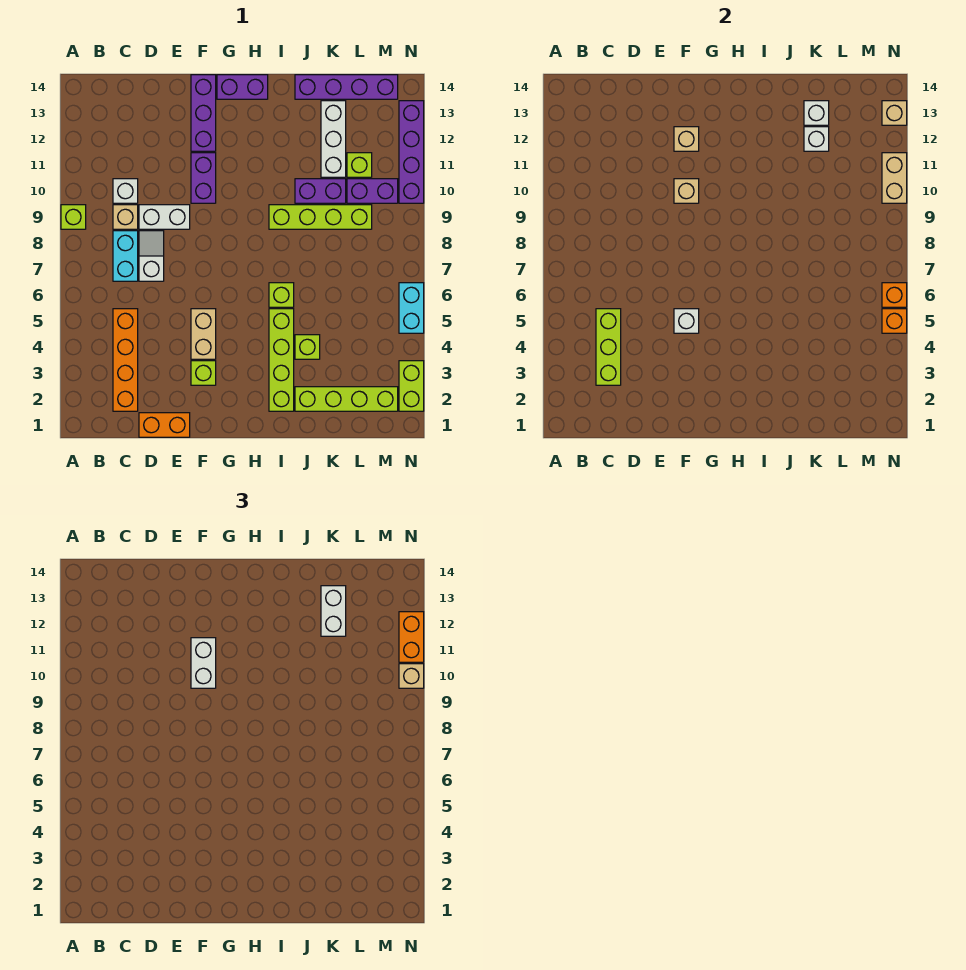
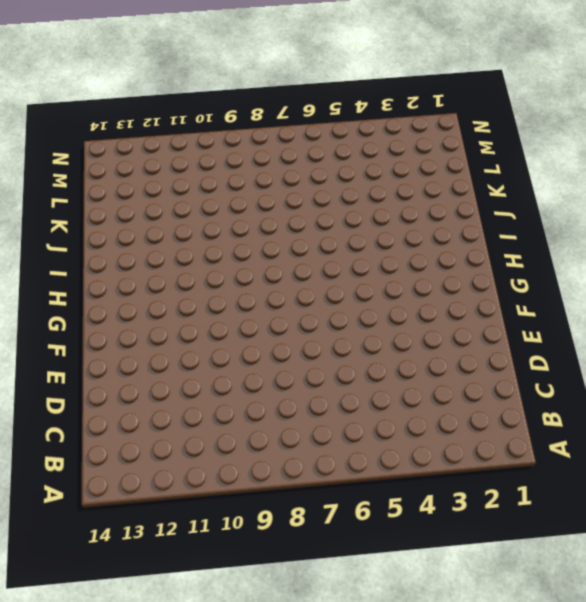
none -> lime 1x1 brick [61,205,86,229]
none -> orange 1x4 brick [113,309,138,411]
none -> cyan 1x2 brick [113,231,138,281]
none -> tan 1x1 brick [113,205,138,229]

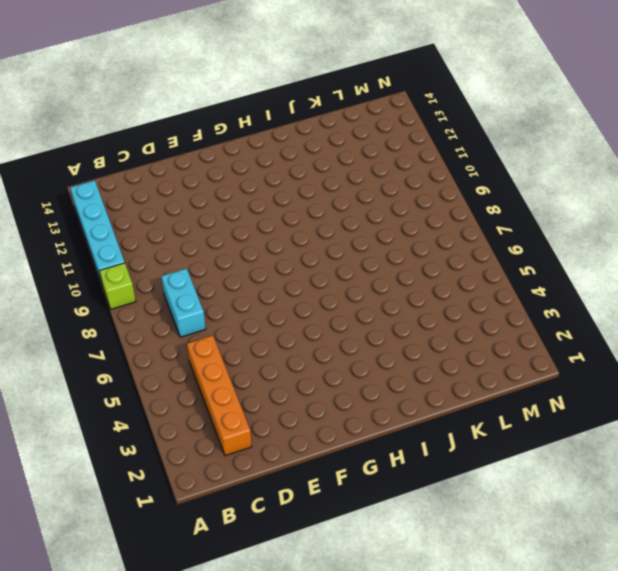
cyan 1x4 brick [70,180,125,284] -> none
none -> tan 1x1 brick [113,205,138,229]
none -> white 1x1 brick [113,179,138,203]
none -> orange 1x2 brick [139,413,190,437]
none -> white 1x2 slope [139,231,164,281]

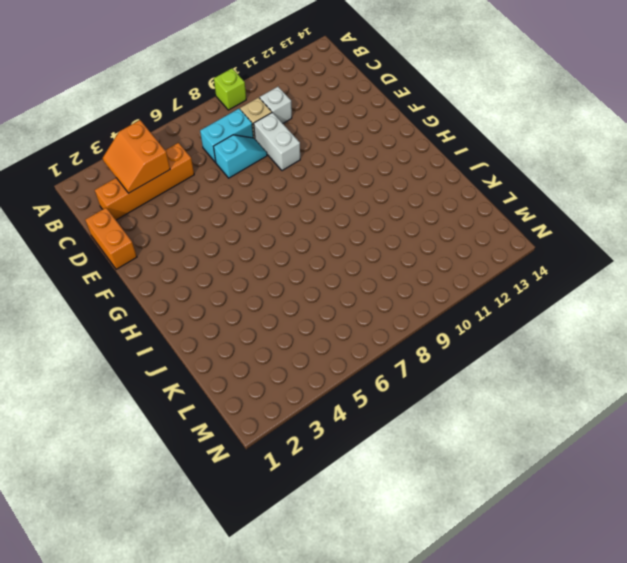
orange 2x2 slope [103,120,170,193] -> lime 1x3 brick [596,309,621,385]
cyan 1x2 slope [214,135,267,178] -> white 1x2 slope [139,231,164,281]
none -> lime 1x1 brick [191,361,216,385]
none -> tan 1x2 brick [191,309,216,359]
none -> purple 1x2 brick [191,153,216,203]
none -> purple 1x3 brick [191,75,216,151]

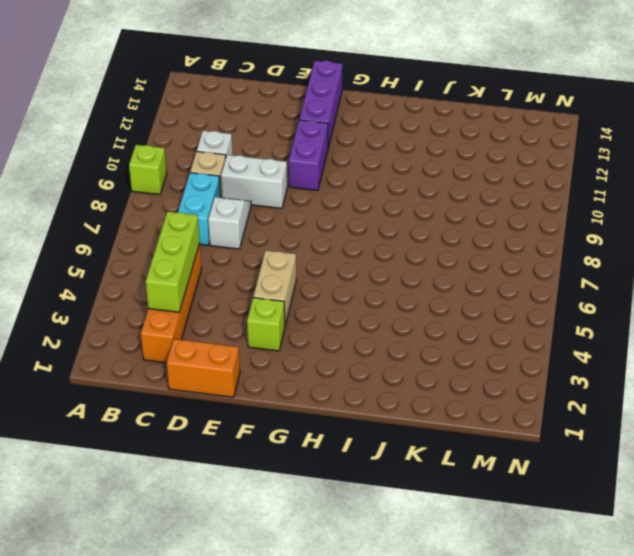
none -> purple 1x2 brick [217,75,268,99]
none -> lime 1x4 brick [269,309,294,411]
none -> lime 1x1 brick [269,283,294,307]
none -> lime 1x4 brick [269,205,372,229]

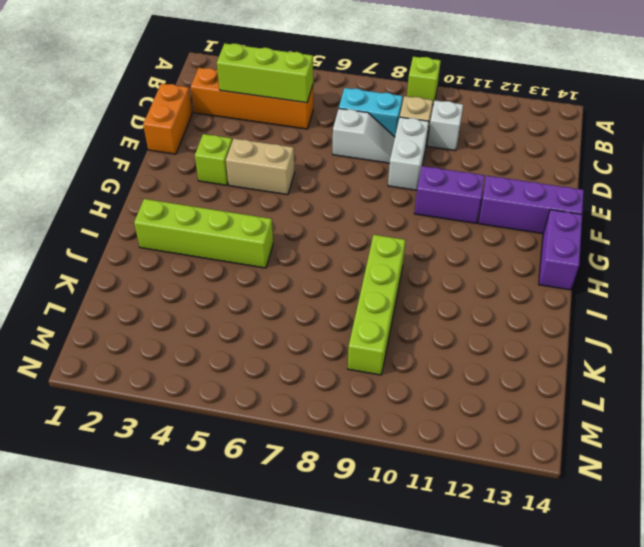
none -> lime 1x1 brick [269,283,294,307]
none -> lime 1x4 brick [295,387,398,411]
none -> lime 1x1 brick [295,335,320,359]
none -> purple 1x2 brick [295,179,346,203]

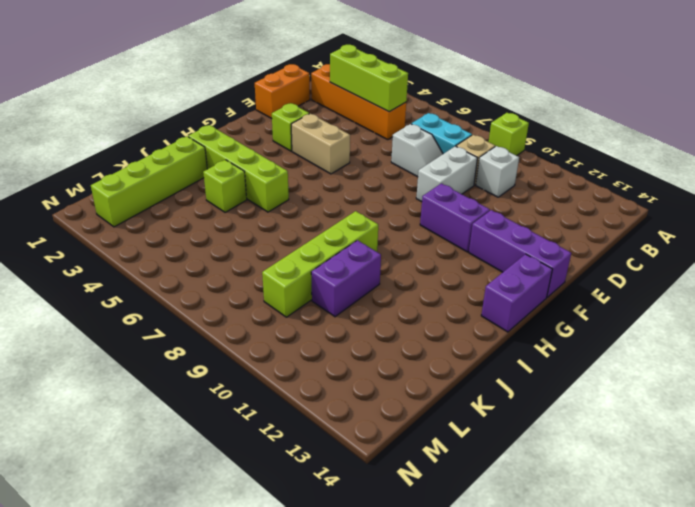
none -> lime 1x1 brick [269,283,294,307]
none -> purple 1x4 brick [295,75,398,99]
none -> white 1x3 brick [321,101,346,177]
none -> purple 1x2 brick [347,179,398,203]

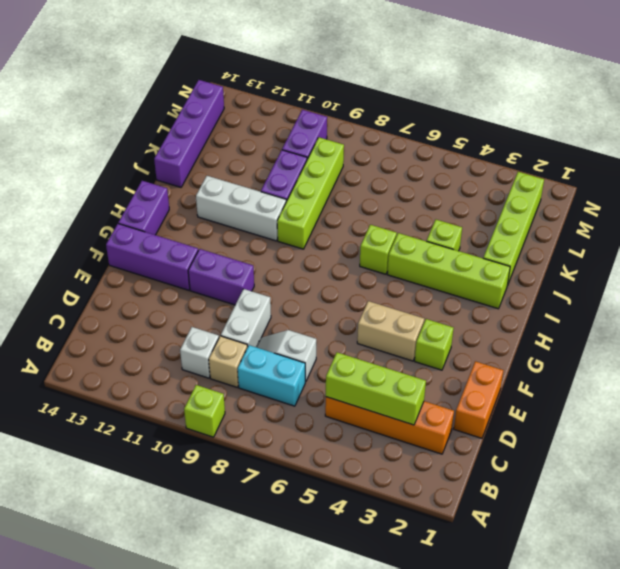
white 1x3 brick [196,176,286,241] -> white 1x3 brick moved to [321,101,346,177]
none -> lime 1x1 brick [347,153,372,177]
none -> lime 1x2 brick [399,361,424,411]
none -> cyan 1x2 brick [399,283,424,333]
none -> purple 1x4 brick [399,101,424,203]

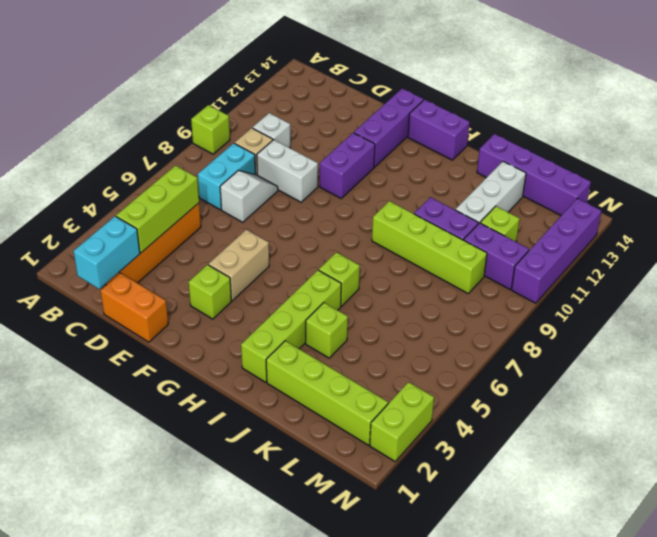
cyan 1x2 brick [74,216,140,289] -> cyan 1x2 brick moved to [399,283,424,333]
none -> white 1x1 brick [674,309,699,333]
none -> tan 1x1 brick [674,179,699,203]
none -> tan 1x1 brick [674,127,699,151]
none -> white 1x1 brick [804,127,829,151]

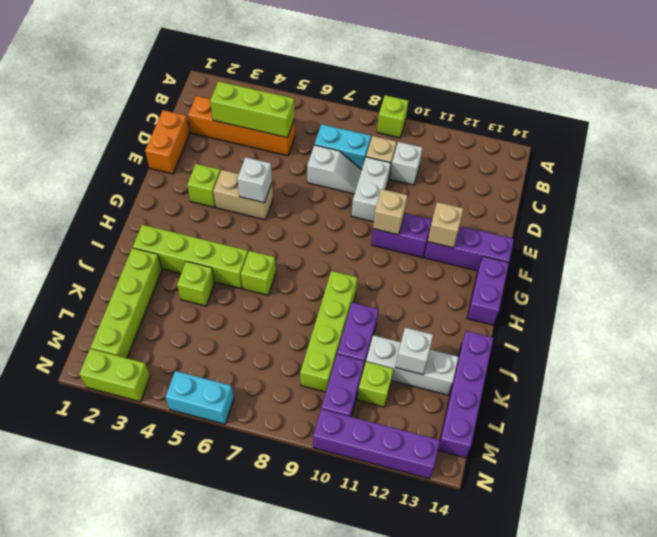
none -> white 1x1 brick [804,101,829,125]
none -> orange 1x1 brick [882,309,907,333]
none -> orange 1x1 brick [882,283,907,307]
none -> tan 1x2 brick [882,153,907,203]

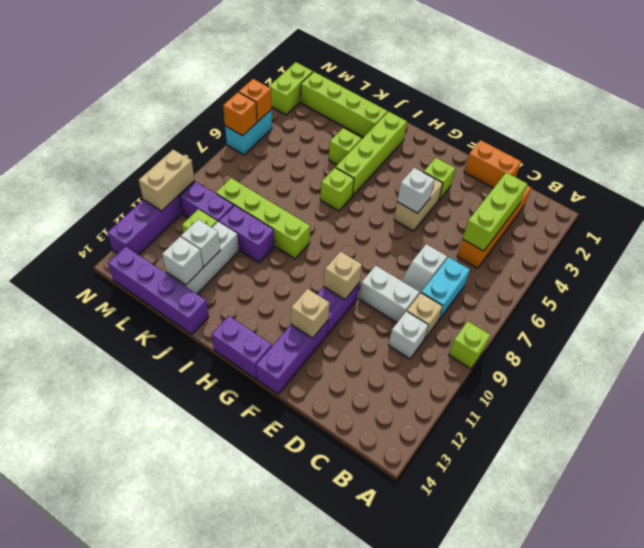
none -> tan 1x1 brick [882,101,907,125]
none -> white 1x2 brick [191,638,216,688]
none -> white 1x2 brick [321,586,346,636]
none -> tan 1x1 brick [399,664,424,688]

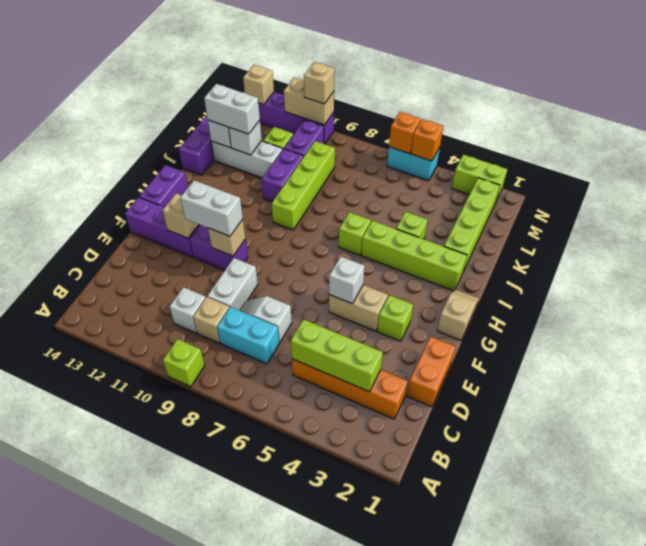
tan 1x2 slope [437,290,479,341] -> none
none -> orange 1x2 brick [399,612,424,662]

